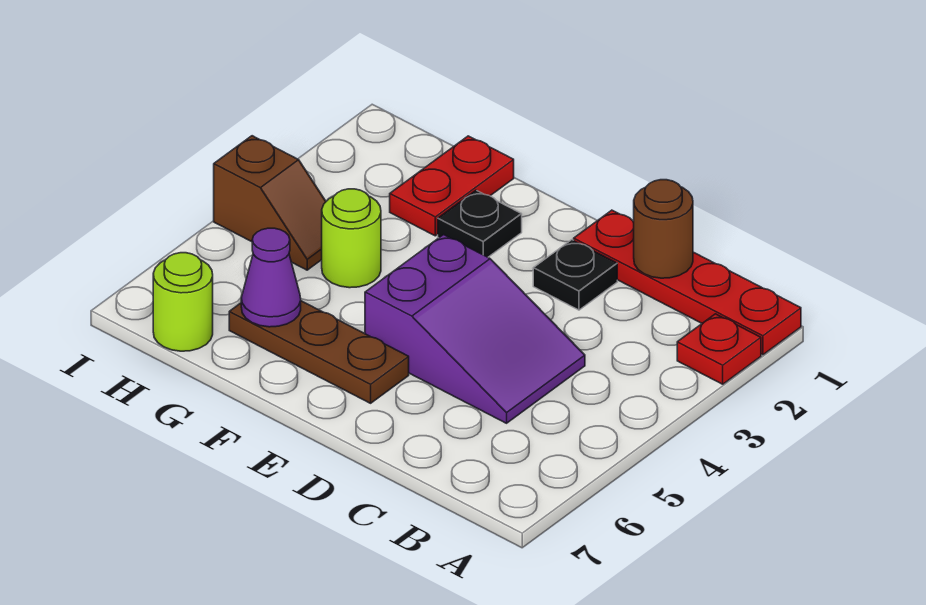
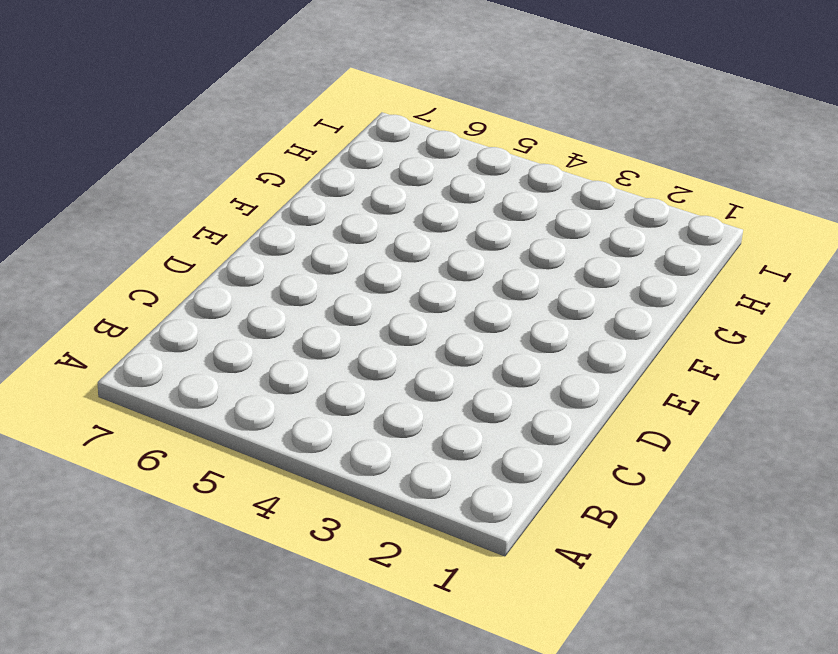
none -> red 1x4 plate [574,210,801,355]
none -> red 1x1 plate [677,314,761,384]
none -> purple 2x3 slope [365,235,585,423]

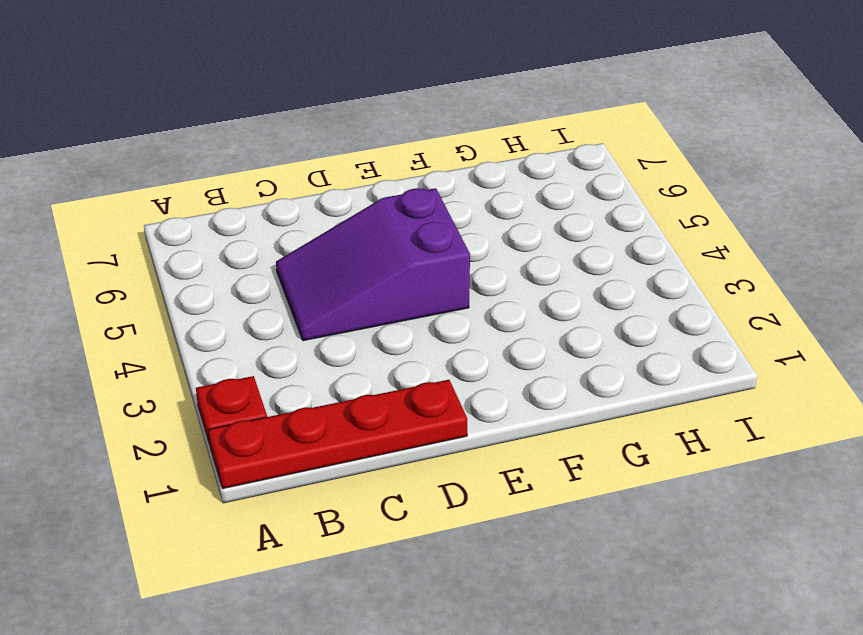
none -> black 1x1 plate [533,240,617,310]
none -> brown 1x3 plate [229,301,409,403]
none -> black 1x1 plate [438,190,522,257]

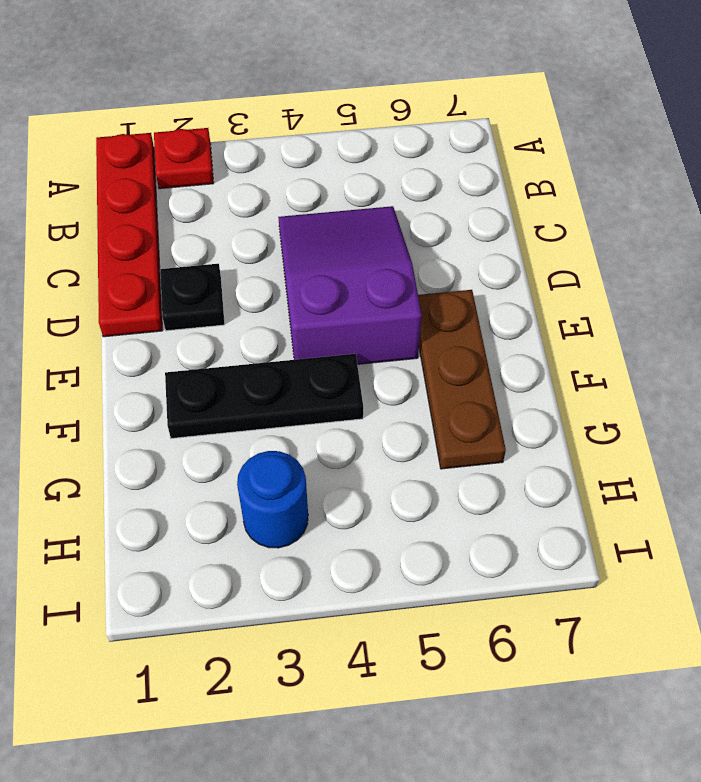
black 1x3 plate [165,354,363,438] -> black 1x1 plate [438,190,522,257]
blue 1x1 round brick [237,451,308,548] -> none
none -> red 1x2 plate [390,136,514,236]
none -> lime 1x1 round brick [322,189,381,288]
none -> brown 1x2 slope [214,136,326,270]

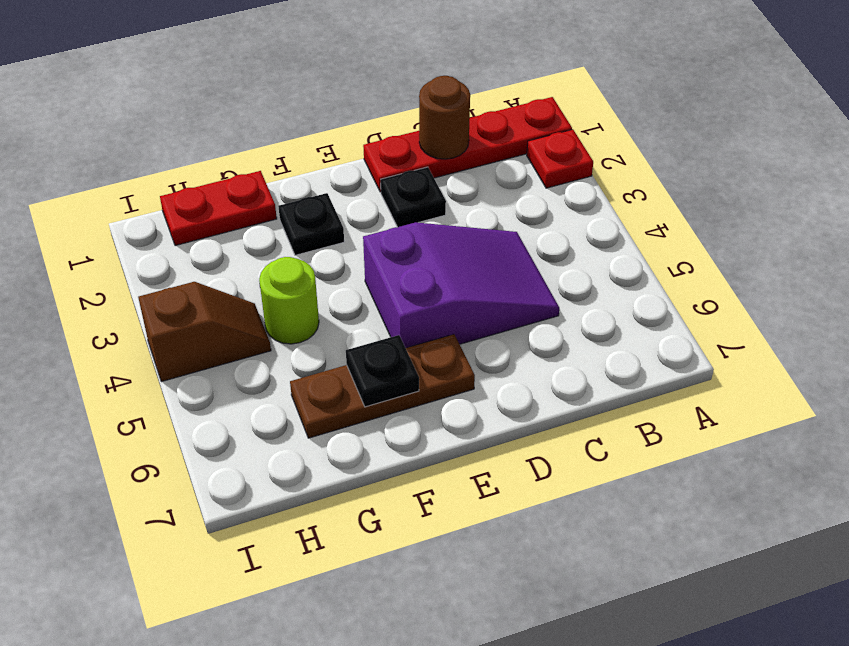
black 1x1 plate [346,335,419,407] -> none
red 1x2 plate [160,171,277,246] -> red 1x2 plate turned to [390,136,514,236]
none -> lime 1x1 round brick [153,253,213,351]
none -> purple 1x1 cone [241,228,301,327]

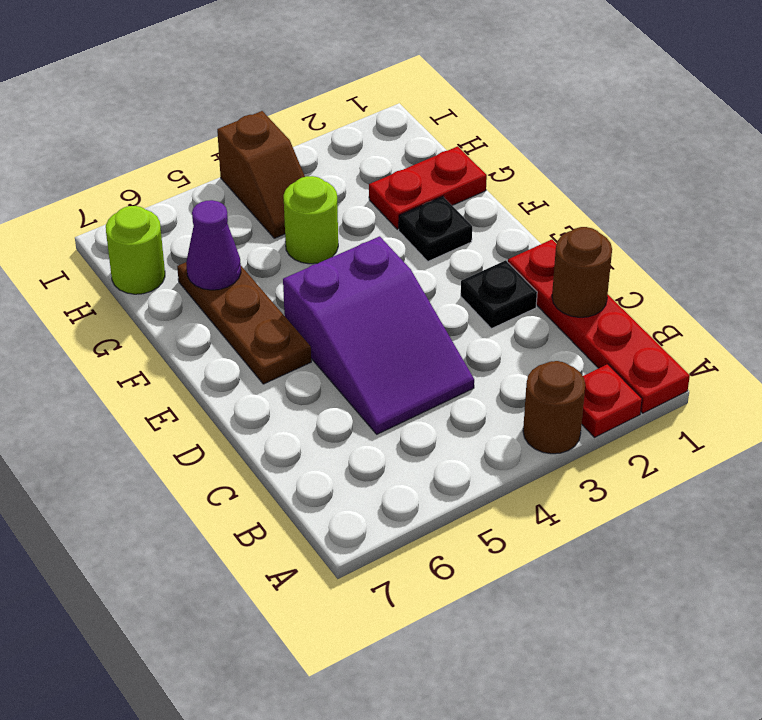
brown 1x1 round brick [523,361,585,454] -> none

